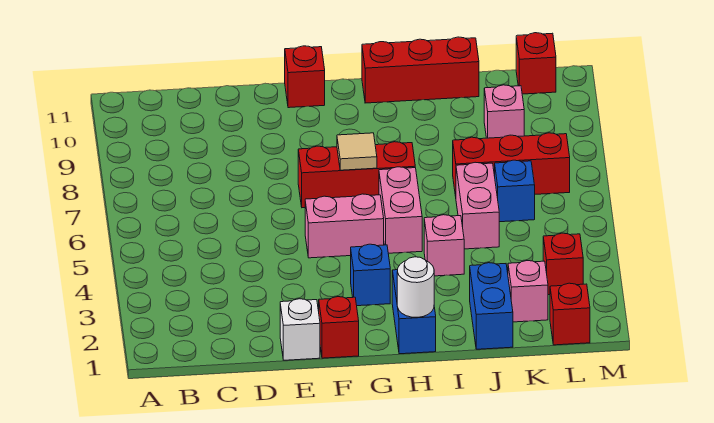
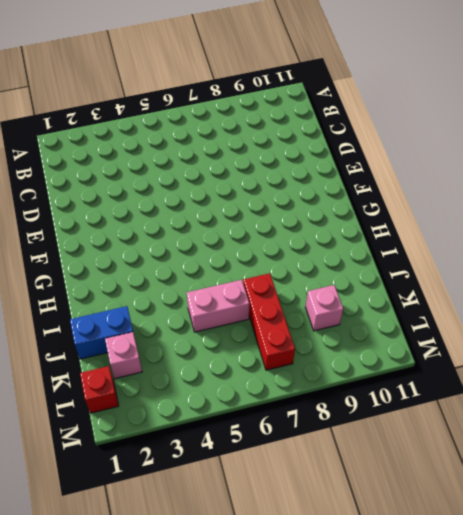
none -> white 1x1 brick [280,299,320,360]
none -> red 1x1 brick [319,297,359,358]
none -> pink 1x2 brick [305,194,384,258]

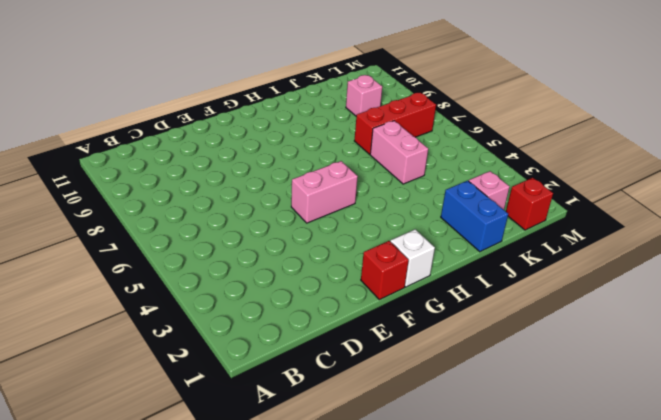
white 1x1 brick [390,229,435,287] -> white 1x1 brick moved to [280,299,320,360]
none -> red 1x3 brick [298,142,415,208]
none -> red 1x1 brick [285,46,325,108]
none -> blue 1x1 brick [351,244,390,306]

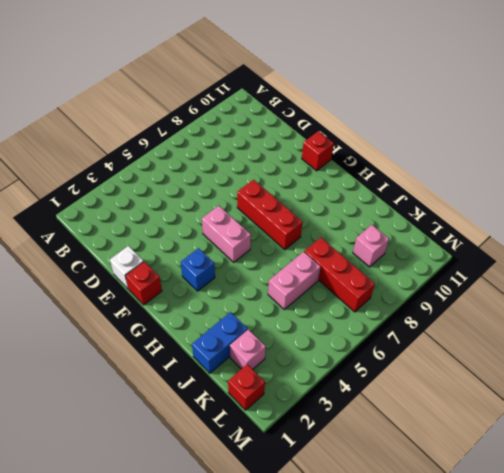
none -> blue 1x2 brick [392,270,436,354]
none -> pink 1x2 brick [379,167,422,253]
none -> red 1x3 brick [362,37,479,103]

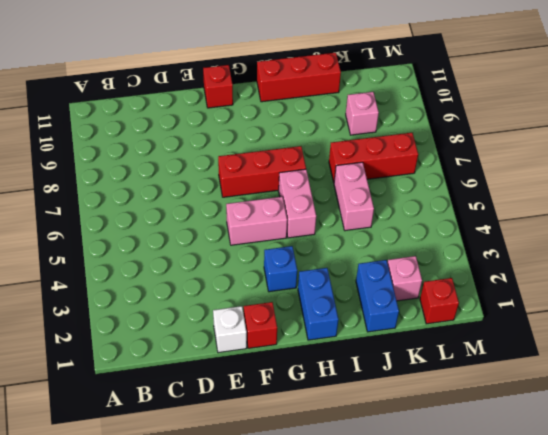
none -> pink 1x1 brick [424,215,464,276]
none -> blue 1x1 brick [495,160,535,222]
none -> red 1x1 brick [543,233,583,295]

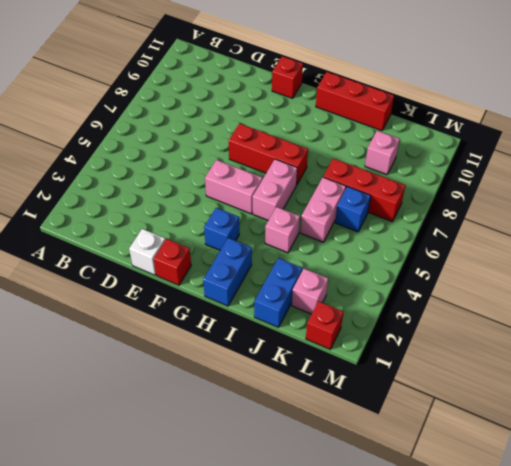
none -> red 1x1 brick [543,233,583,295]
none -> red 1x1 brick [516,33,556,94]
none -> tan 1x1 tile [337,133,377,170]

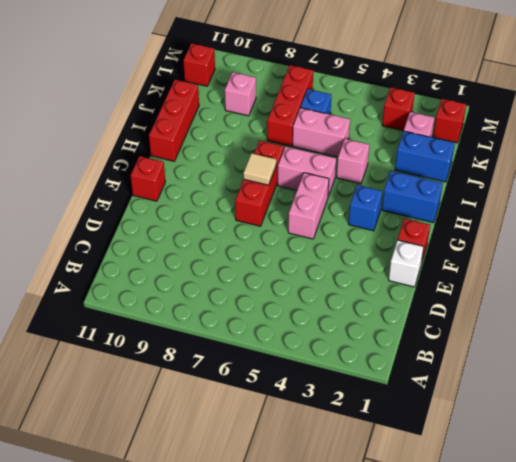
none -> white 1x1 round brick [397,257,434,317]

